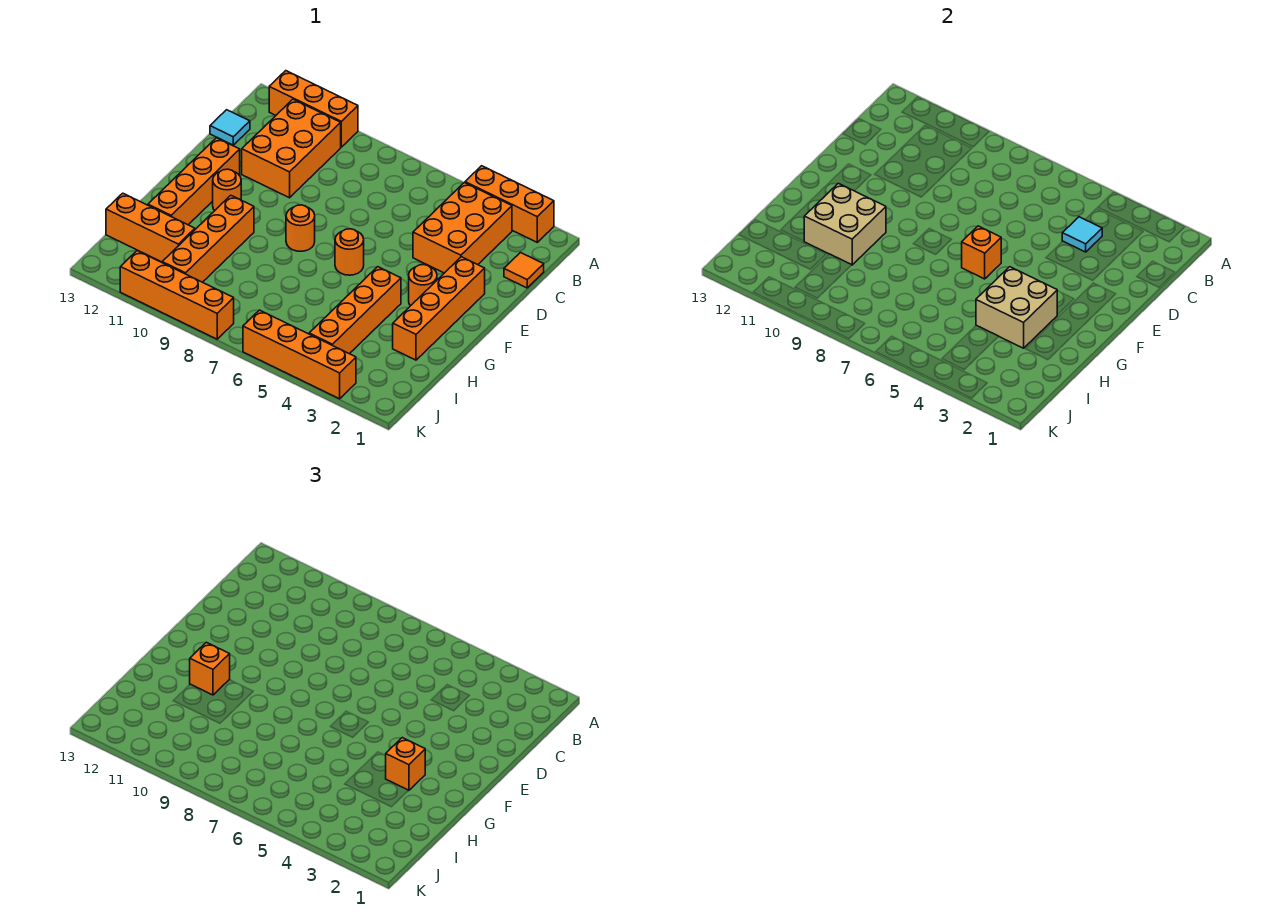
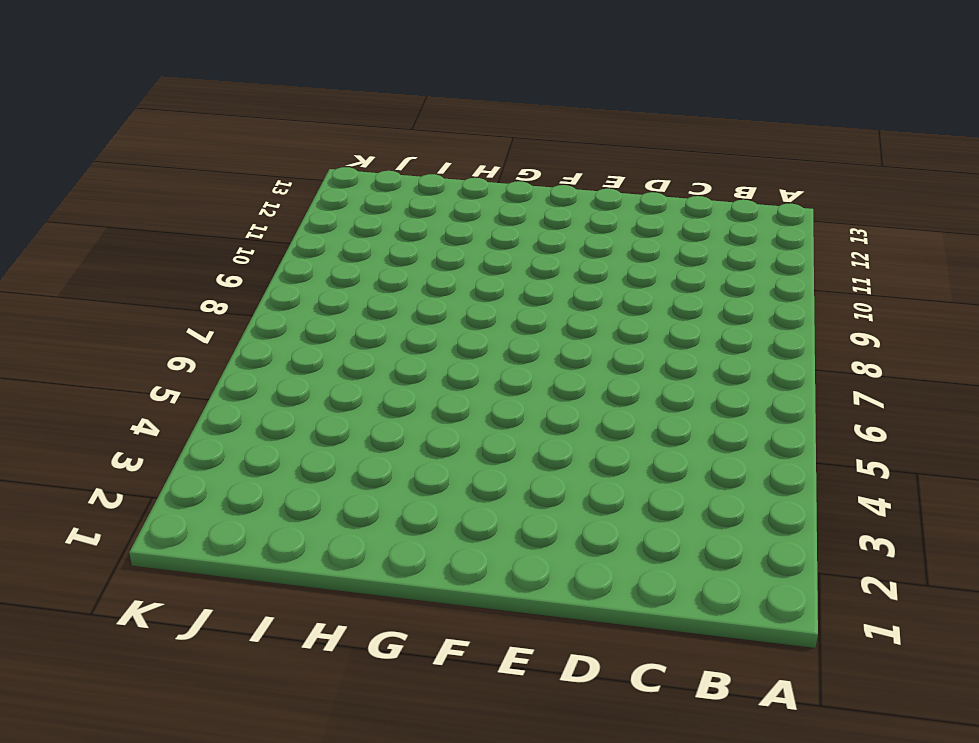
none -> orange 1x3 brick [465,166,554,242]
none -> orange 1x3 brick [269,71,358,147]
none -> orange 2x3 brick [413,183,512,273]

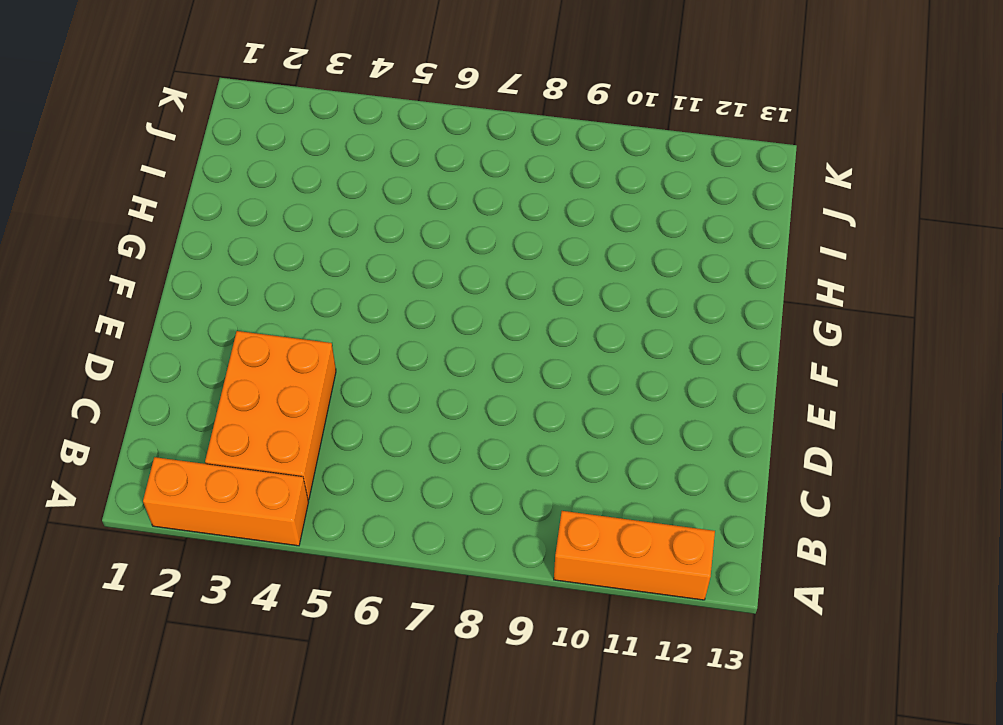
none -> orange 2x3 brick [242,99,341,198]
none -> orange 1x1 tile [504,253,544,288]
none -> cyan 1x1 tile [210,110,250,145]

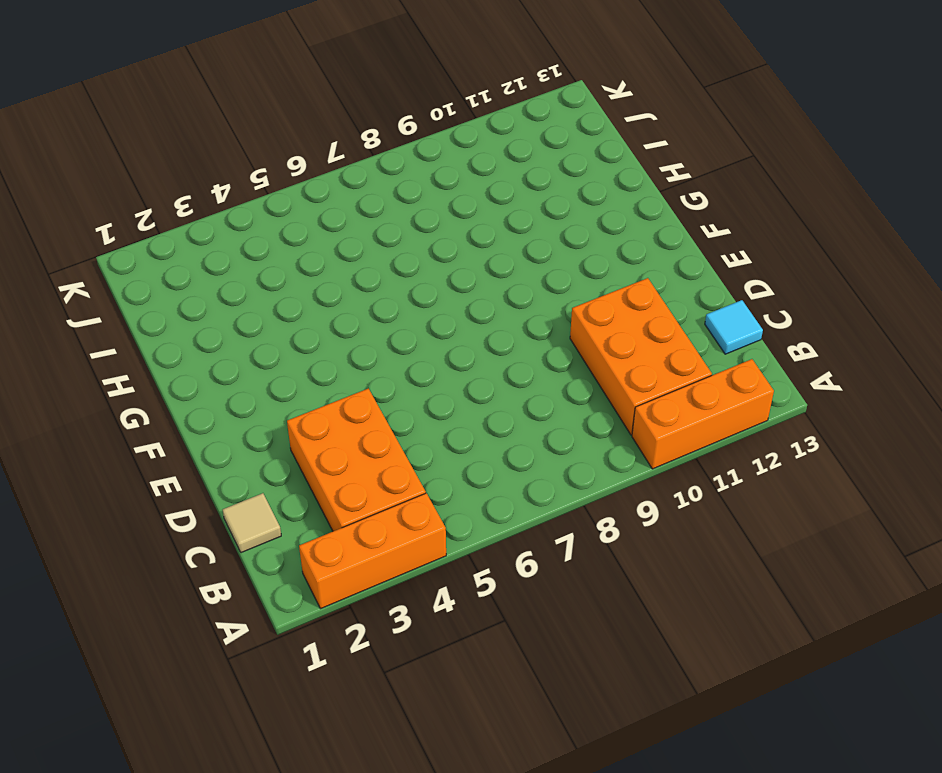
tan 1x1 tile [223,493,281,553] -> orange 1x1 tile [504,253,544,288]
none -> orange 1x4 brick [393,257,485,360]
none -> orange 1x4 brick [148,138,240,225]
none -> orange 1x1 round brick [409,265,437,306]

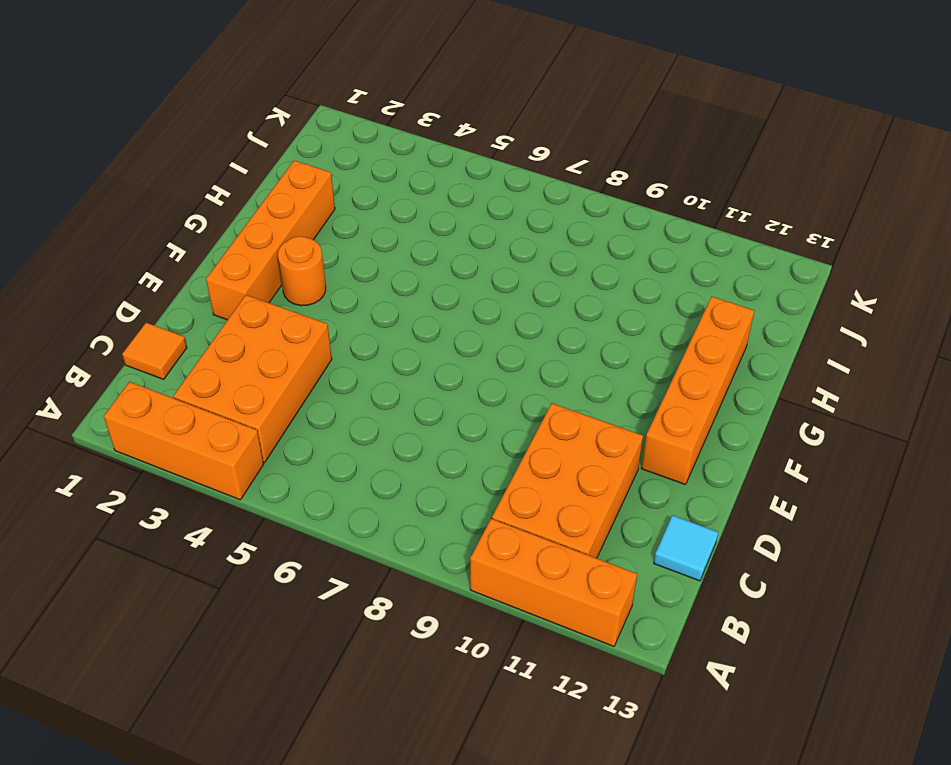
none -> orange 1x1 round brick [335,229,364,275]
none -> orange 1x1 round brick [286,205,315,251]
none -> orange 1x1 round brick [213,169,241,210]

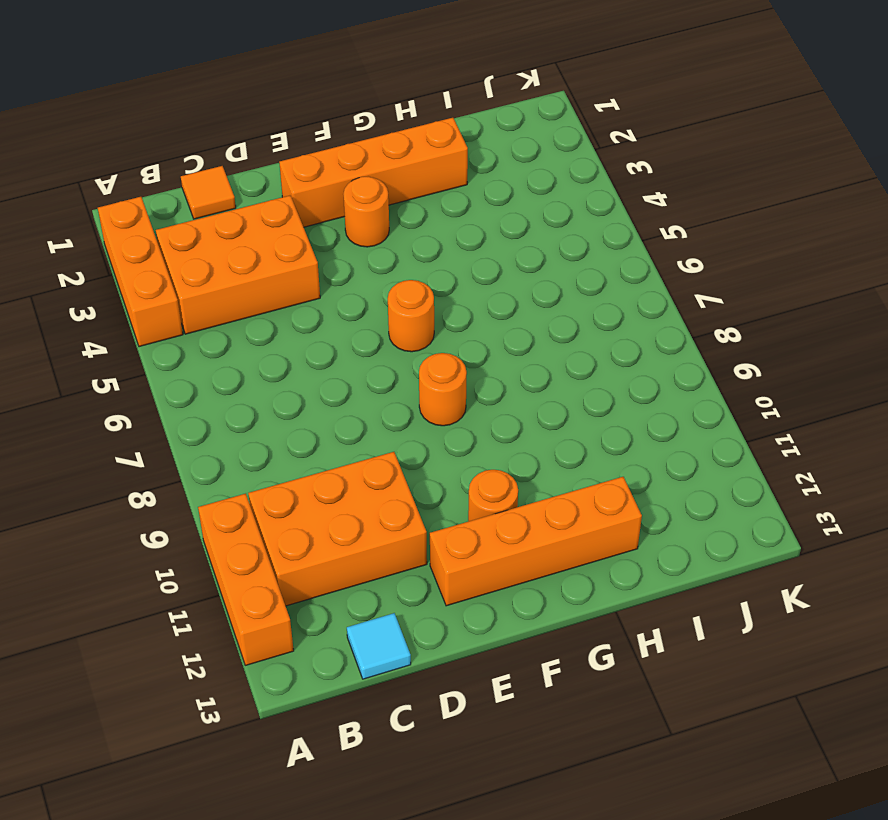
none -> orange 1x4 brick [309,267,401,354]
none -> orange 1x4 brick [162,195,254,282]
none -> orange 1x3 brick [106,193,195,262]

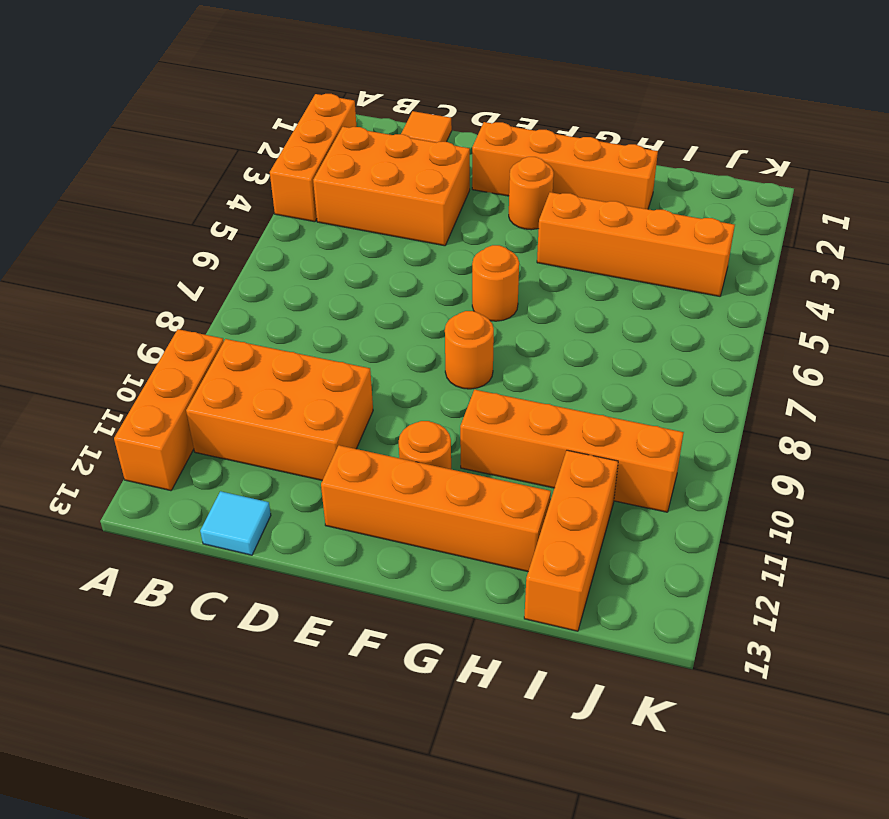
none -> orange 1x4 brick [243,310,356,399]
none -> orange 1x4 brick [120,251,234,339]
none -> cyan 1x1 tile [1062,217,1102,252]

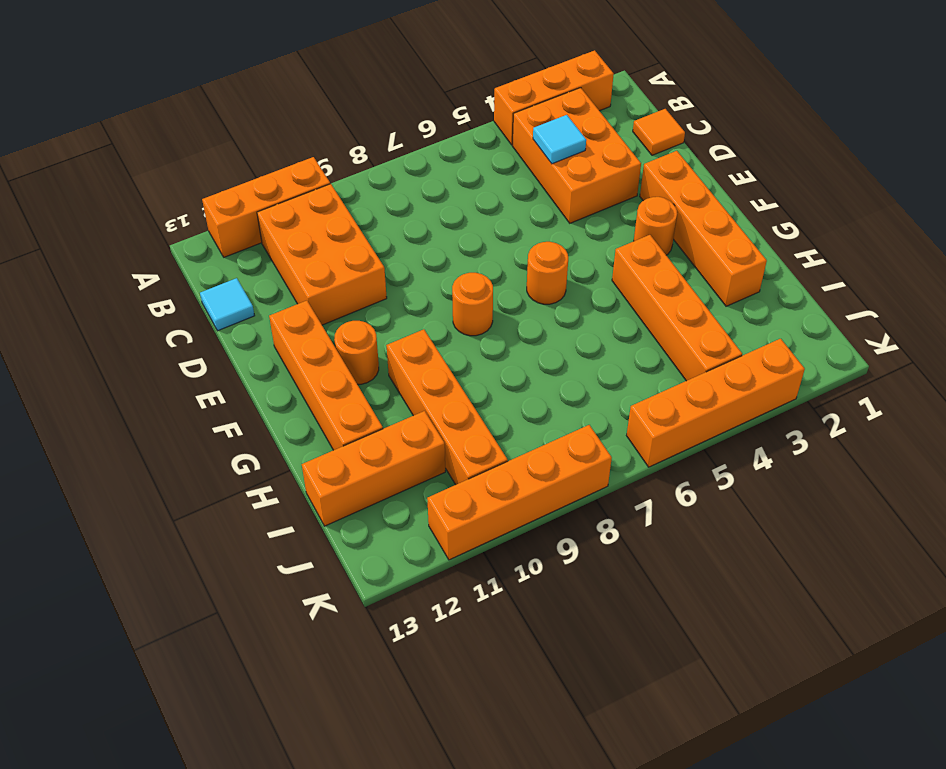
none -> orange 1x1 brick [962,226,1001,279]
none -> tan 2x2 brick [976,267,1057,348]
none -> tan 2x2 brick [804,183,886,265]

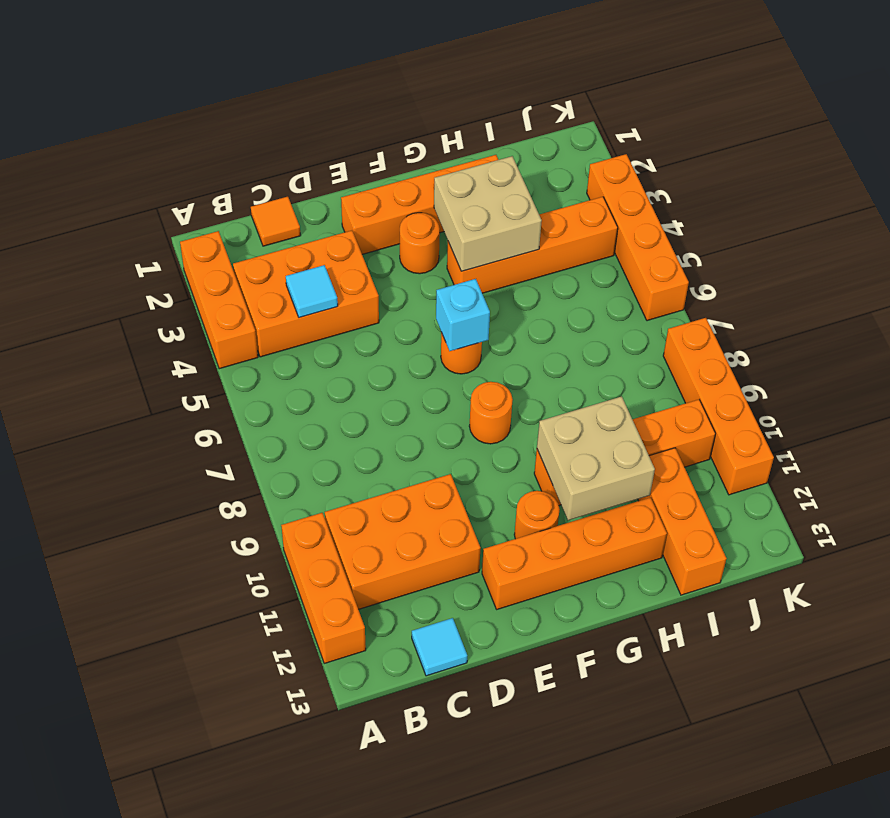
cyan 1x1 brick [436,279,490,351] -> orange 1x1 brick [962,226,1001,279]
none -> orange 1x1 brick [385,738,425,791]
none -> orange 1x1 brick [190,642,230,695]

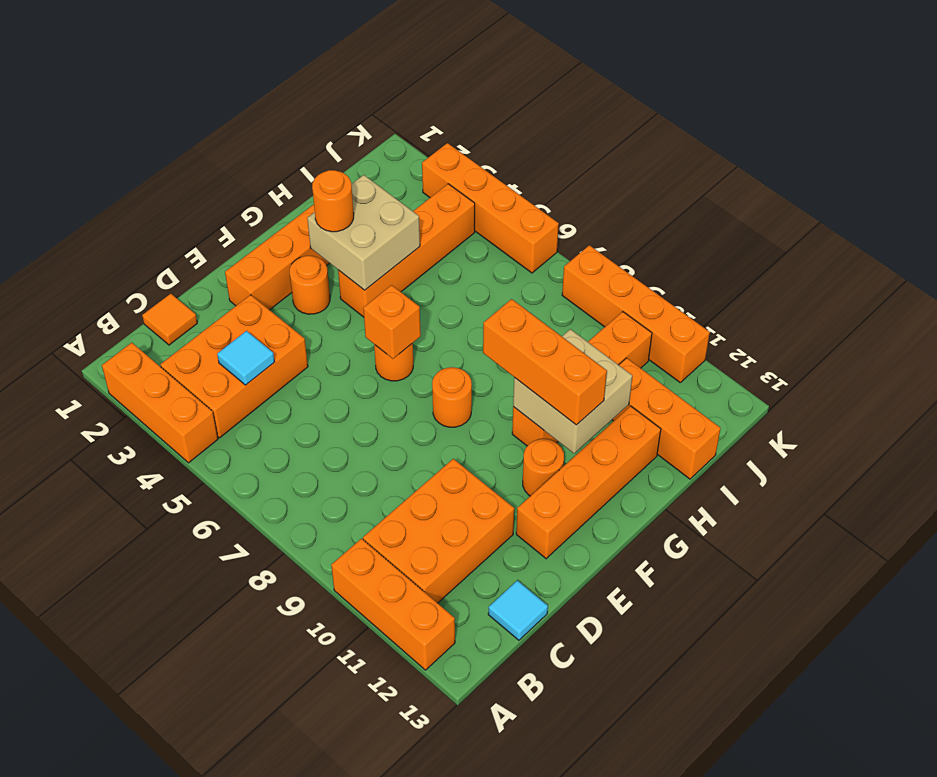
orange 1x1 round brick [312,170,354,232] -> orange 1x1 brick [385,738,425,791]
orange 1x3 brick [483,299,607,425] -> orange 1x1 brick [190,642,230,695]

